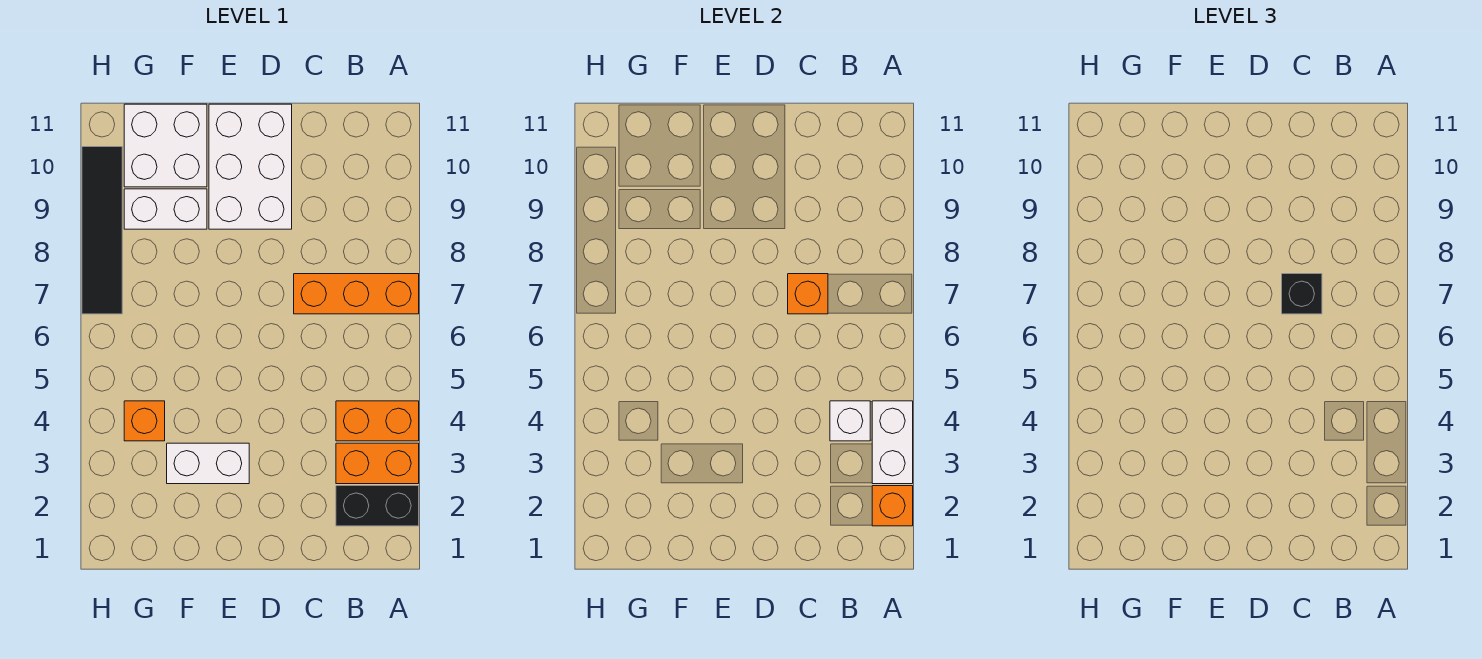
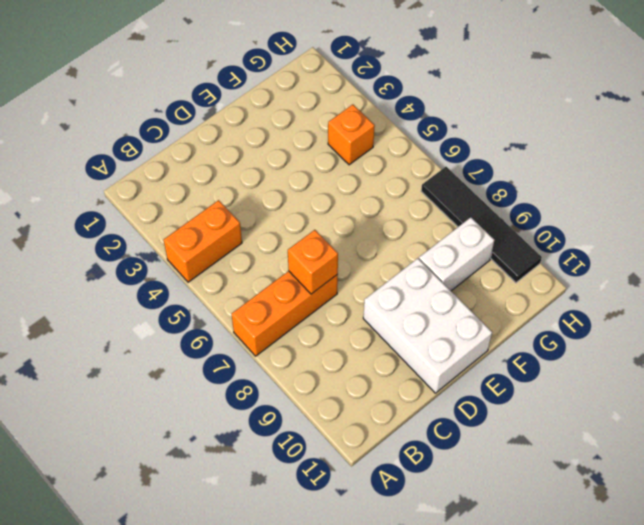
none -> black 1x2 brick [336,486,419,526]
none -> orange 1x2 brick [336,443,419,484]
none -> white 1x2 brick [167,443,249,484]

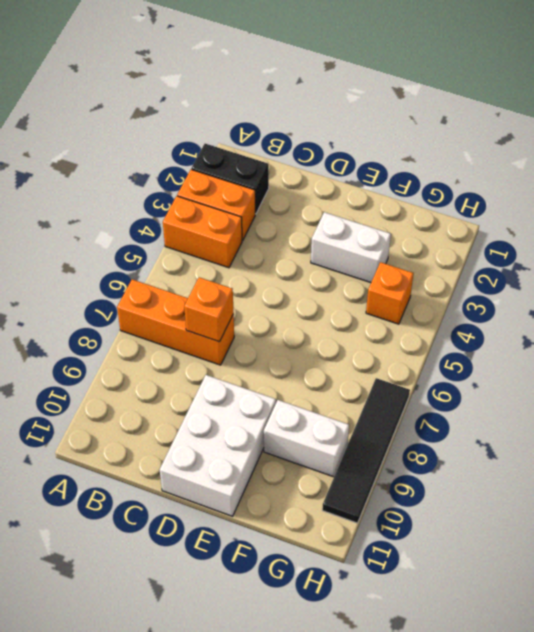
none -> white 2x2 brick [124,104,207,187]
none -> orange 1x1 brick [872,486,913,526]
none -> white 1x2 brick [872,401,913,484]

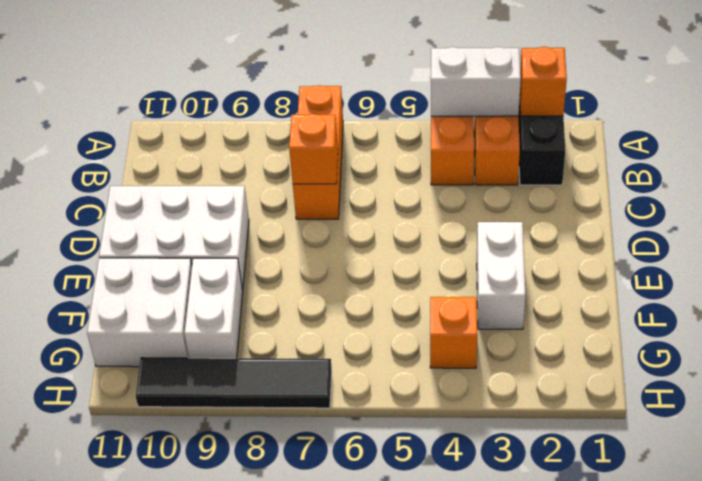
none -> white 1x1 brick [830,401,870,441]
none -> black 1x1 brick [1282,274,1322,314]

